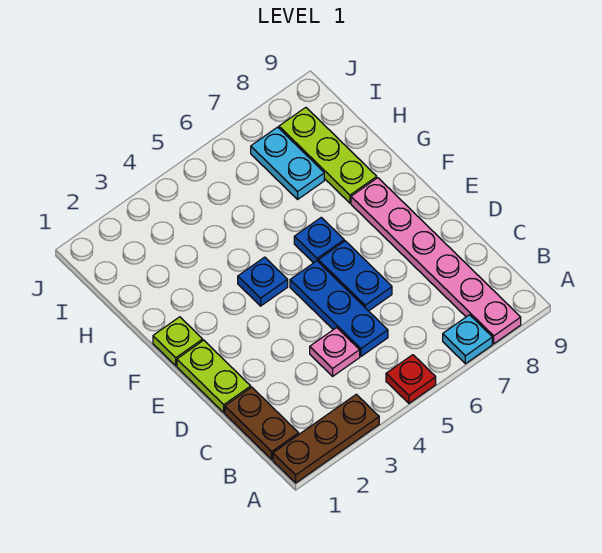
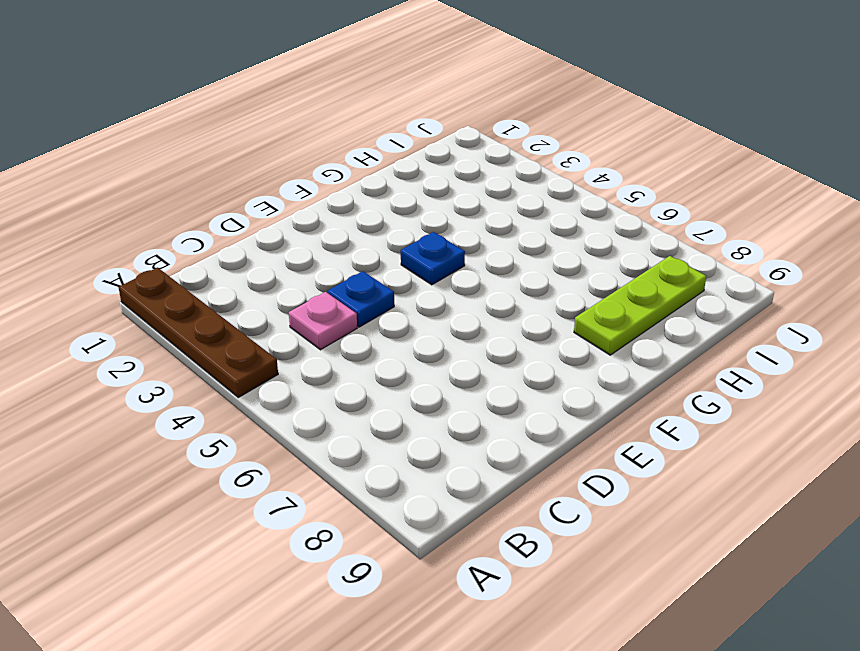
brown 1x4 plate [118,267,278,397] -> brown 1x3 plate [273,394,379,483]
blue 1x1 plate [327,271,394,327] -> blue 1x1 plate moved to [294,217,344,263]
none -> red 1x1 plate [386,355,436,403]
none -> cyan 1x1 plate [443,315,492,364]
none -> pink 1x6 plate [351,178,521,344]

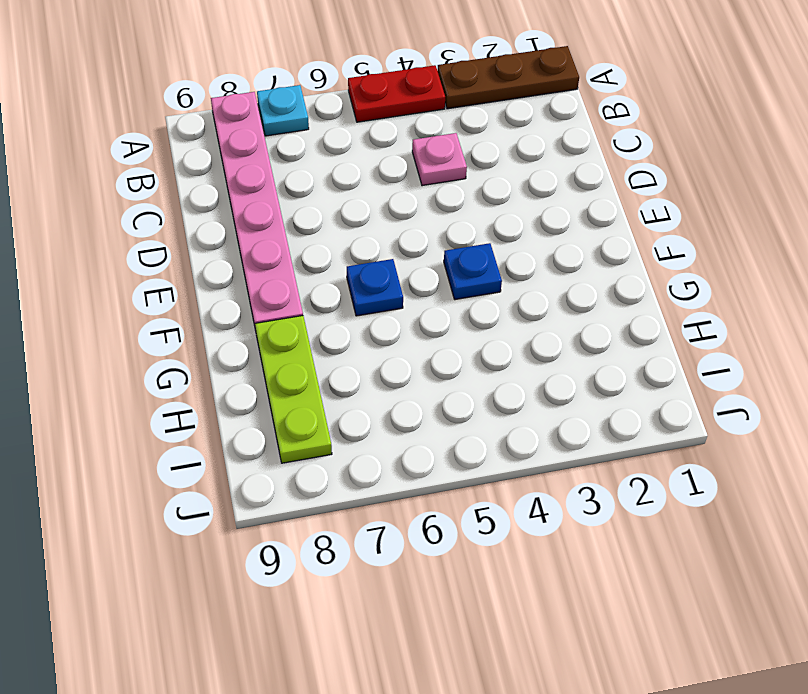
red 1x2 plate [348,65,445,122] -> red 1x1 plate [386,355,436,403]
none -> brown 1x2 plate [225,387,299,459]
none -> blue 1x3 plate [290,261,388,356]
none -> lime 1x2 plate [177,340,251,412]

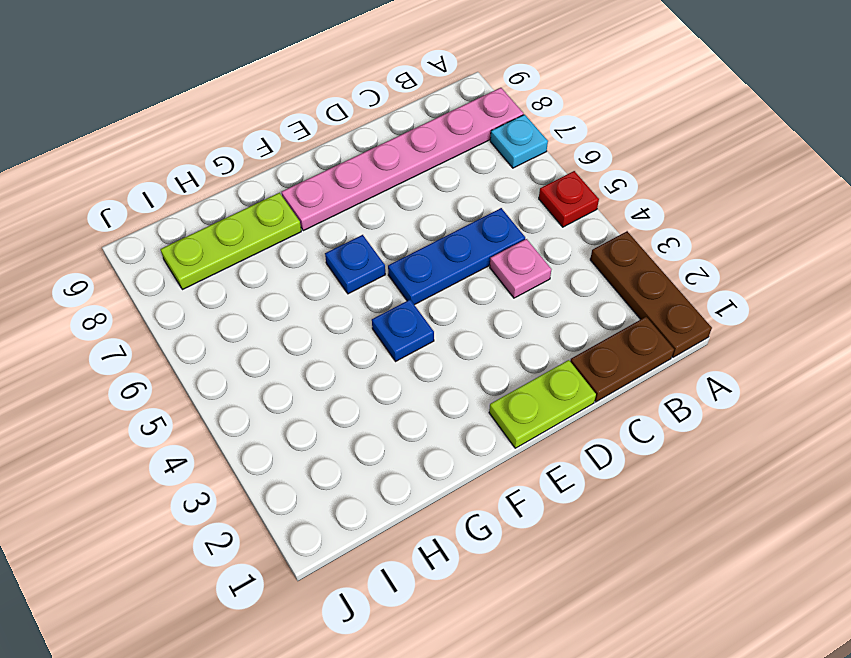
none -> blue 1x2 plate [318,241,392,311]
none -> lime 1x1 plate [153,317,203,366]
none -> cyan 1x2 plate [251,127,324,199]

